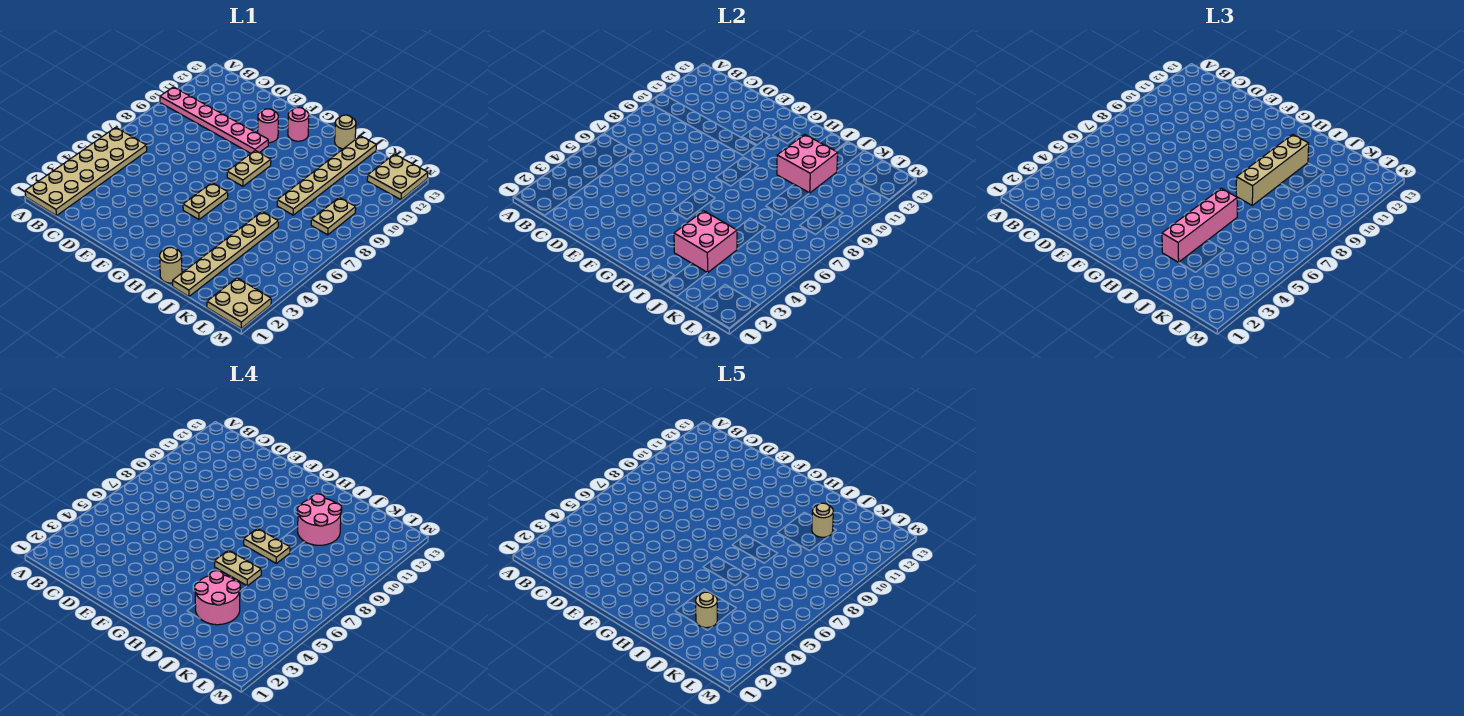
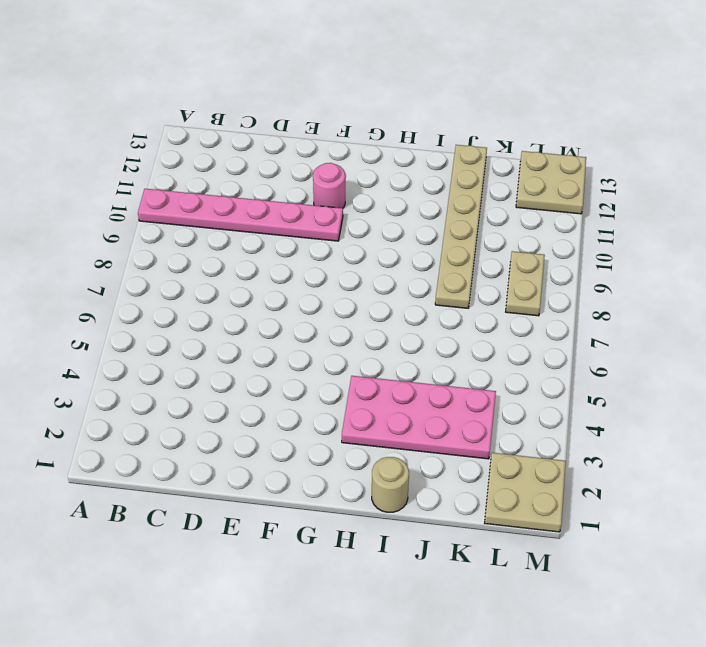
pink 2x4 plate [342,376,496,459] -> tan 1x6 plate [173,212,278,296]
none -> tan 2x6 plate [25,127,147,216]
none -> tan 1x2 plate [183,183,228,219]
none -> tan 1x2 plate [227,151,271,186]

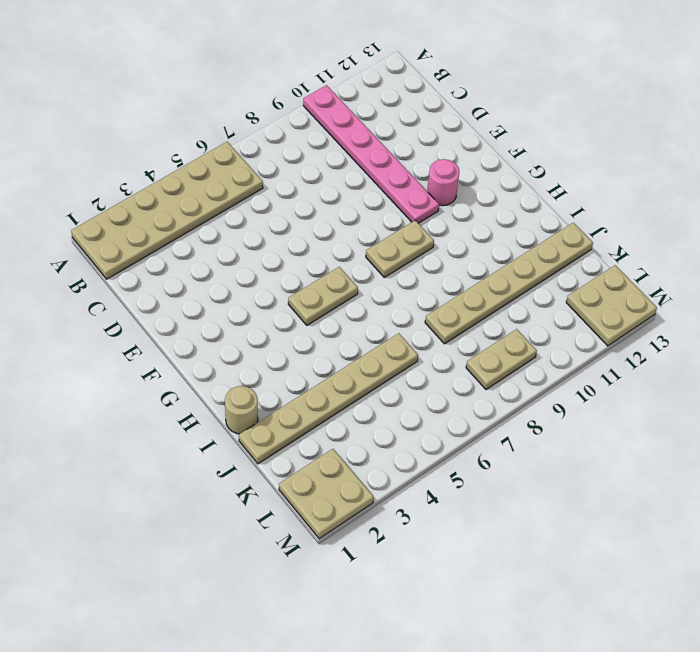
none -> pink 1x1 round brick [288,108,309,141]
none -> tan 1x1 round brick [335,115,356,149]
none -> pink 2x2 brick [674,211,737,273]

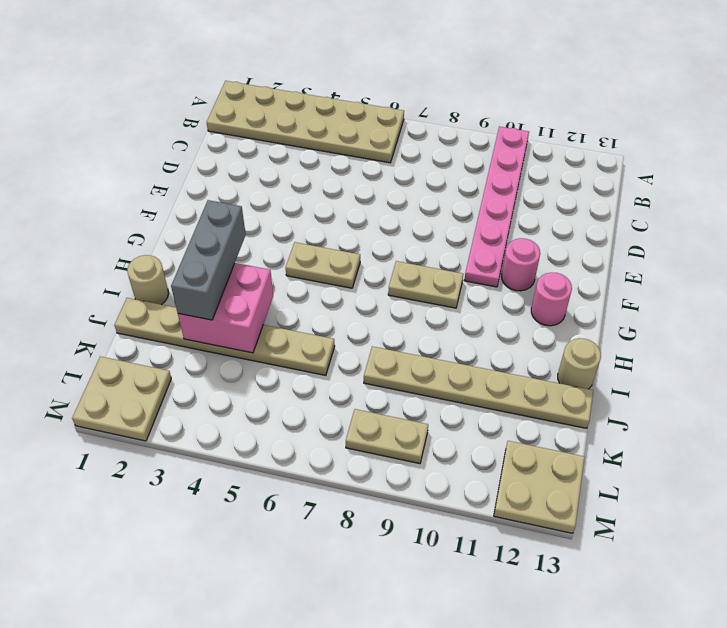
grey 1x3 brick [171,200,246,320] -> pink 1x4 brick [1162,188,1237,262]
none -> pink 2x2 brick [777,134,838,193]
none -> tan 1x4 brick [1236,134,1309,205]
none -> tan 1x2 plate [215,550,261,586]

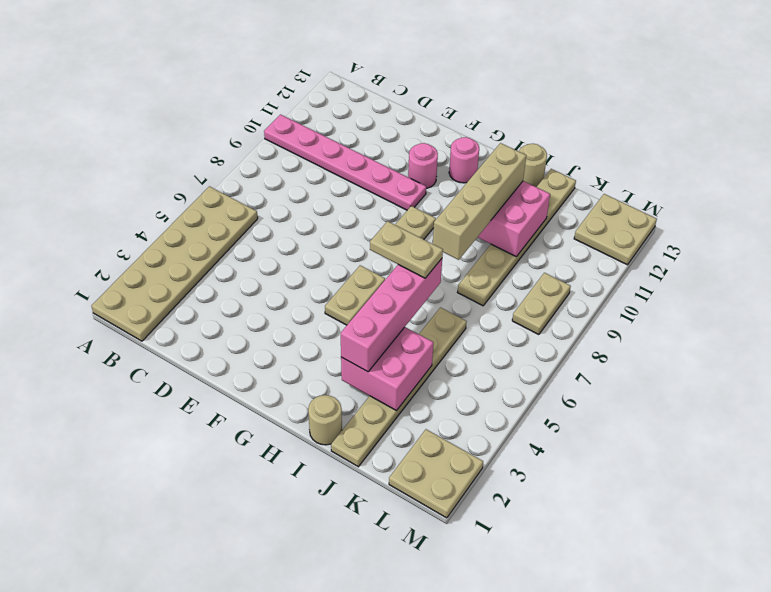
none -> tan 1x2 plate [244,528,290,563]
none -> pink 2x2 round brick [195,571,240,625]
none -> pink 2x2 round brick [297,494,342,545]

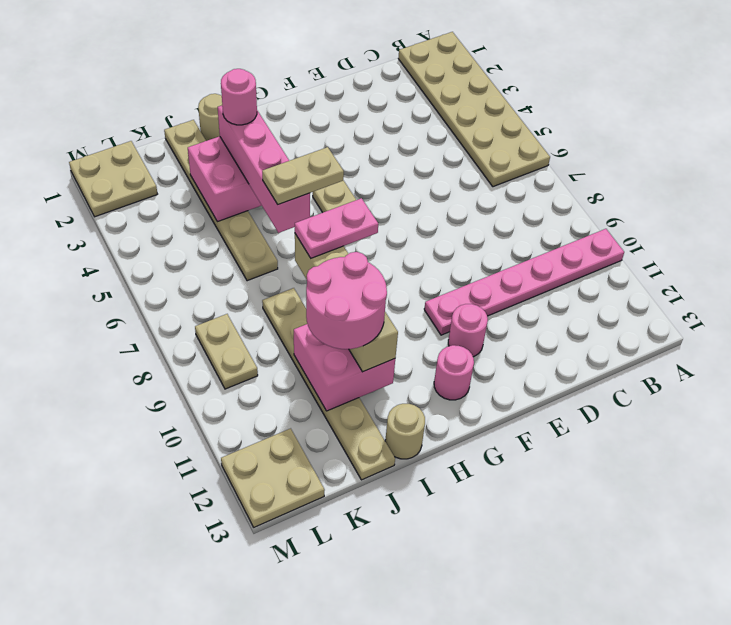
pink 1x2 plate [295,198,378,258] -> tan 1x2 plate [244,528,290,563]
pink 1x1 round brick [221,69,257,125] -> pink 2x2 round brick [195,571,240,625]
none -> tan 1x2 plate [227,151,271,186]
none -> tan 1x1 round brick [696,592,717,628]
none -> tan 1x1 round brick [812,503,833,537]

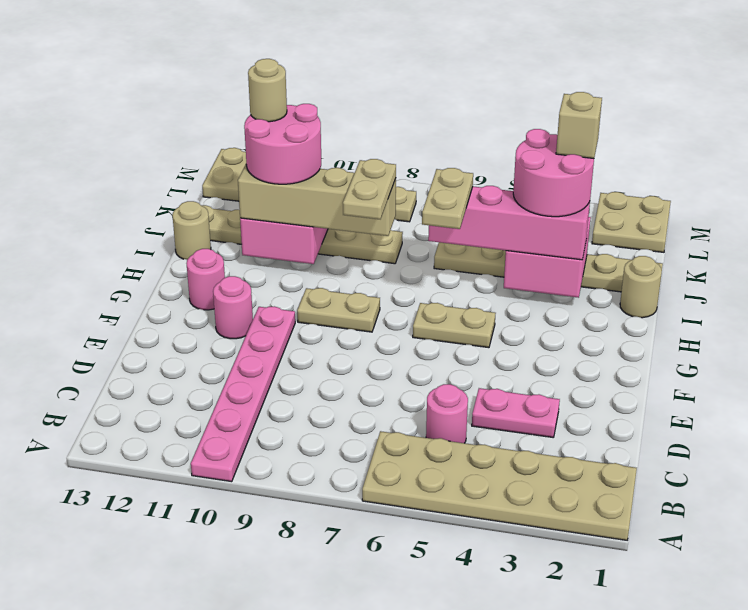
pink 1x1 round brick [426,384,468,443] -> none
pink 1x2 plate [472,388,560,437] -> none
tan 1x1 brick [556,92,602,158] -> tan 1x1 round brick [696,592,717,628]

